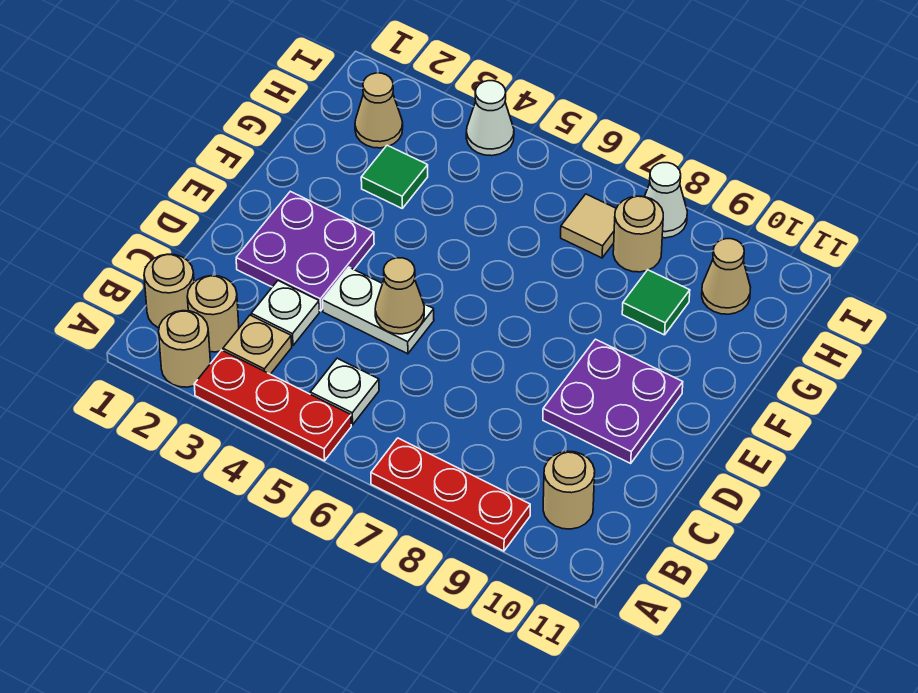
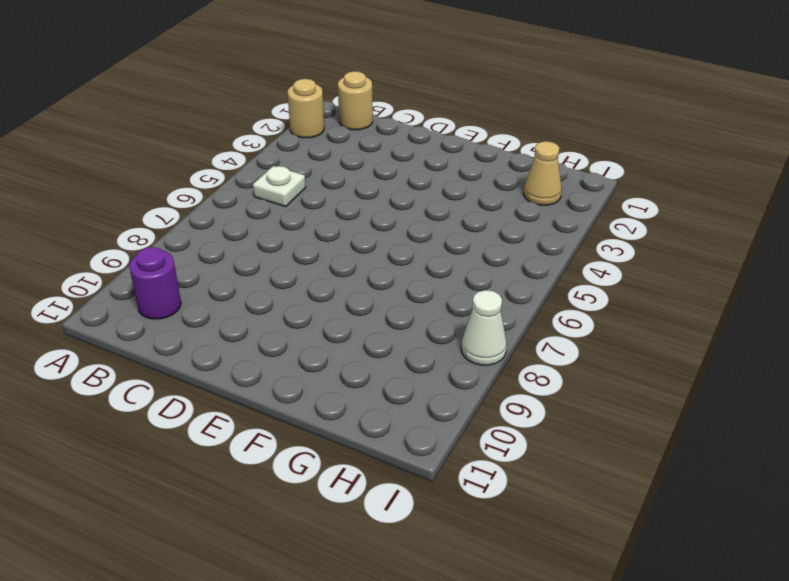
purple 1x1 round brick [129,247,181,319] -> tan 1x1 round brick [543,451,595,529]
none -> red 1x3 plate [194,350,351,461]
none -> red 1x3 plate [371,438,530,551]
none -> tan 1x1 round brick [187,276,239,352]

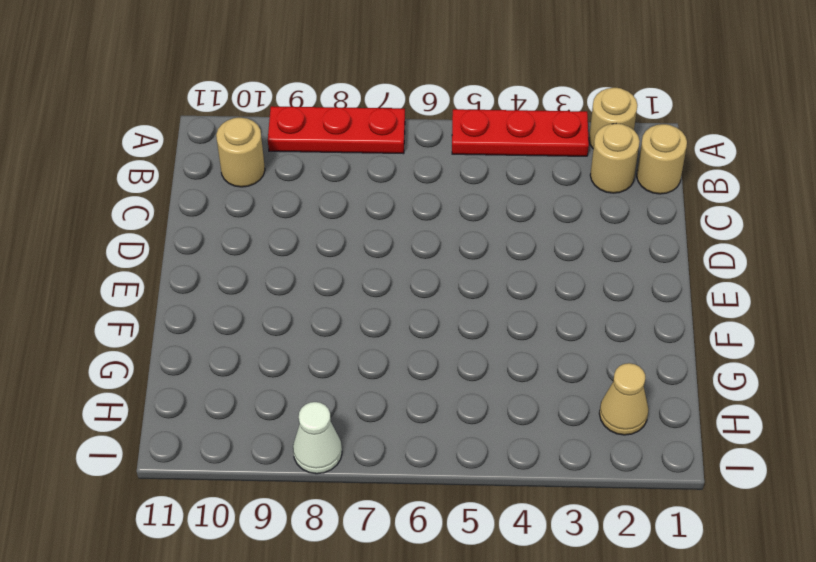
none -> tan 1x1 plate [223,315,292,374]
none -> white 1x1 plate [310,358,379,425]
none -> white 1x1 plate [251,281,319,346]

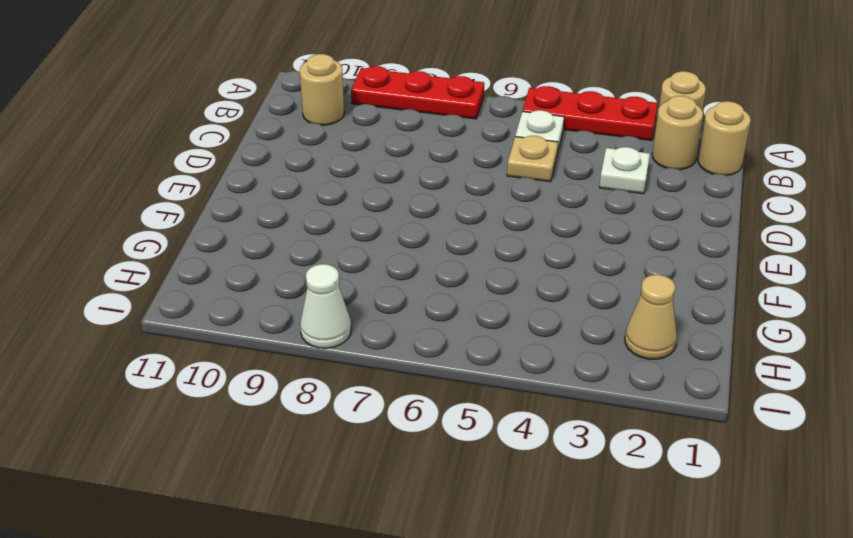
tan 1x1 plate [507,136,558,182] -> tan 1x1 plate moved to [223,315,292,374]
none -> purple 2x2 plate [236,191,374,311]
none -> white 1x2 plate [322,267,434,354]
none -> purple 2x2 plate [543,339,683,463]

